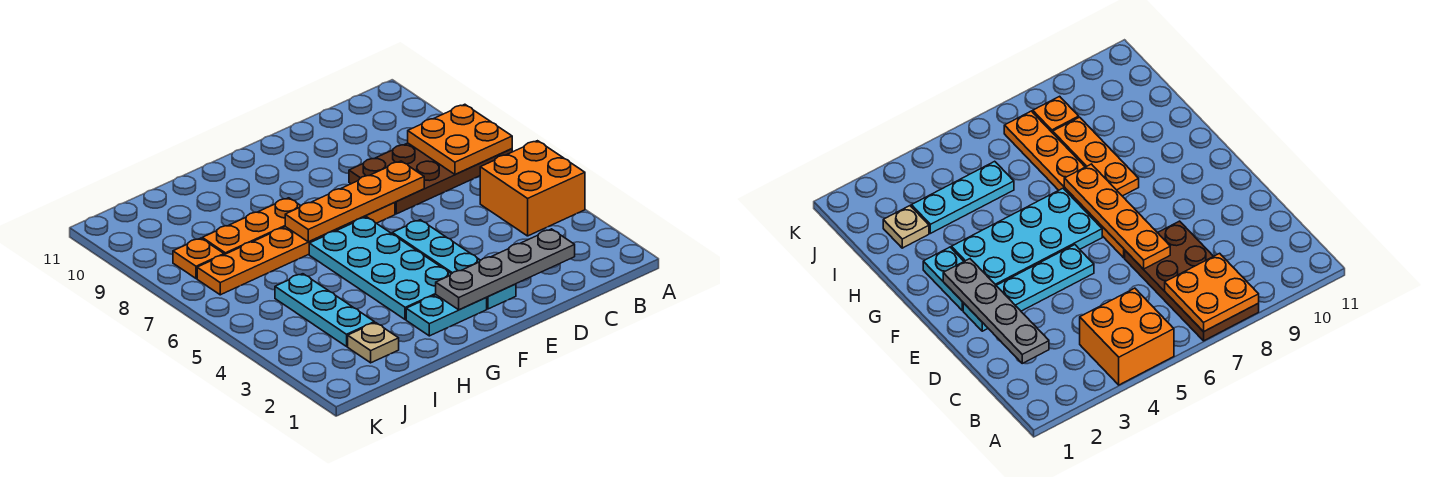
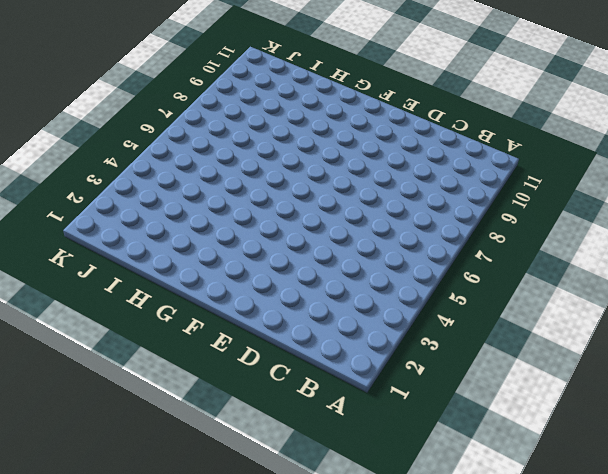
none -> orange 2x2 brick [480,141,585,236]
none -> brown 2x4 plate [349,143,512,214]
none -> cyan 1x4 plate [392,220,516,309]

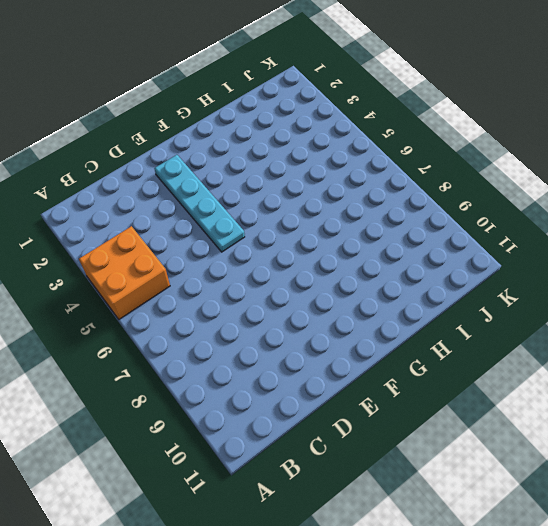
none -> brown 2x4 plate [349,143,512,214]
none -> orange 1x6 plate [197,203,395,295]
none -> cyan 1x2 plate [406,295,487,336]

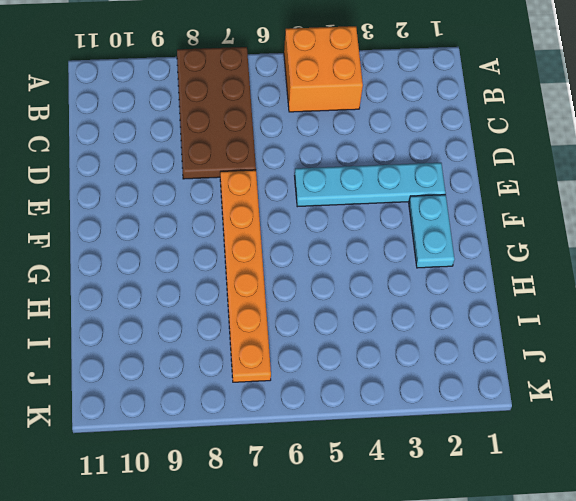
none -> cyan 2x4 plate [309,217,451,320]
none -> orange 1x3 plate [202,198,301,255]
none -> tan 1x1 plate [348,323,399,363]

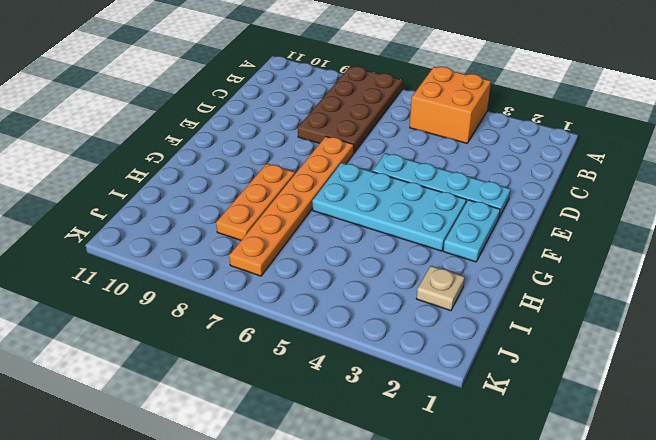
none -> cyan 1x3 plate [275,274,374,346]
none -> orange 1x1 plate [173,238,224,278]
none -> orange 2x2 plate [408,104,512,175]

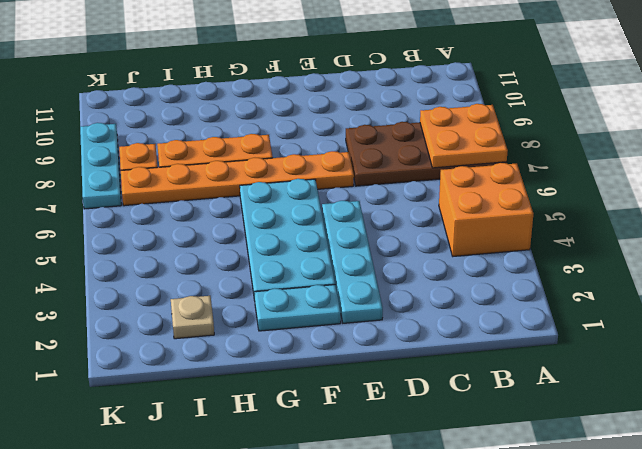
cyan 1x3 plate [80,123,121,209] -> cyan 1x3 plate moved to [275,274,374,346]
none -> grey 1x4 plate [436,229,575,310]
none -> orange 1x4 plate [285,161,424,242]

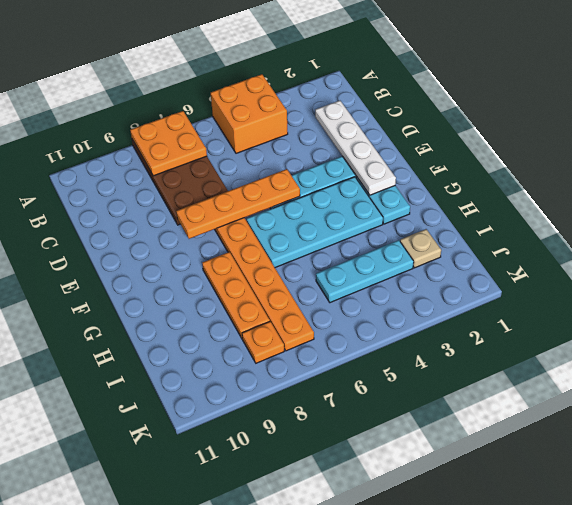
white 1x4 plate [315,101,396,195] -> grey 1x4 plate [436,229,575,310]
orange 1x4 plate [176,169,300,239] -> orange 1x4 plate turned to [285,161,424,242]

